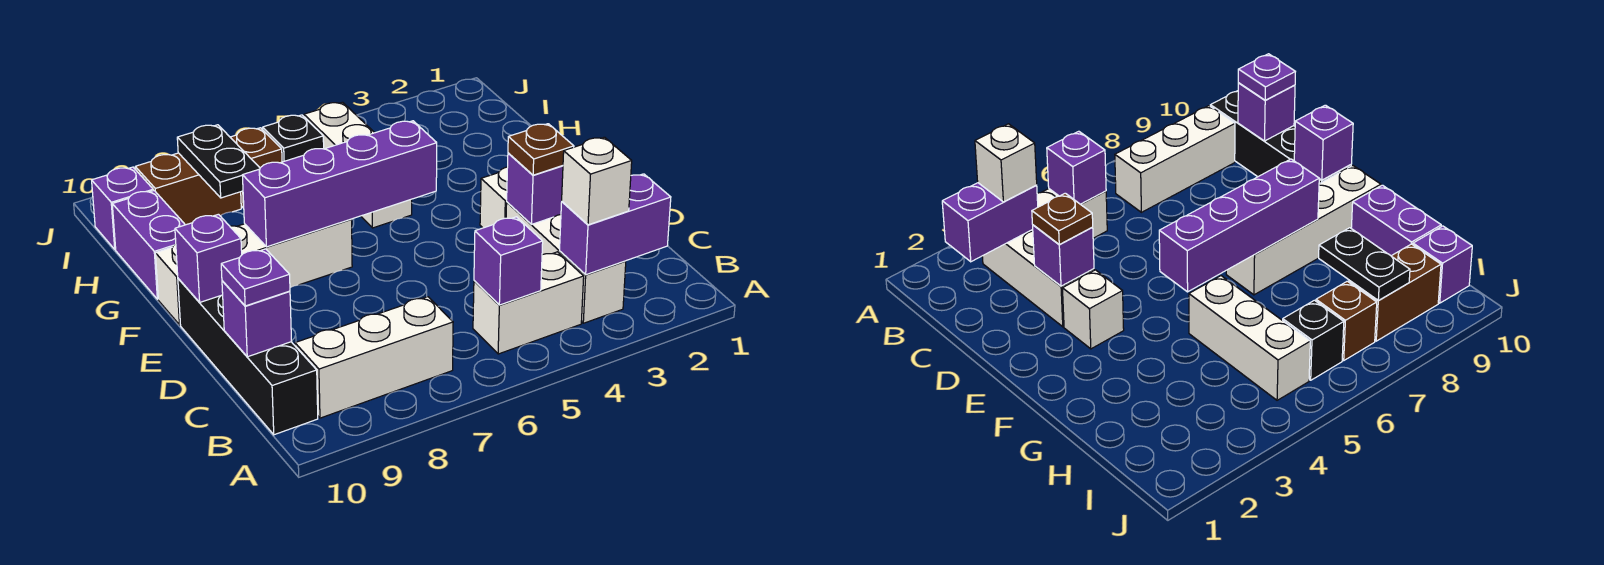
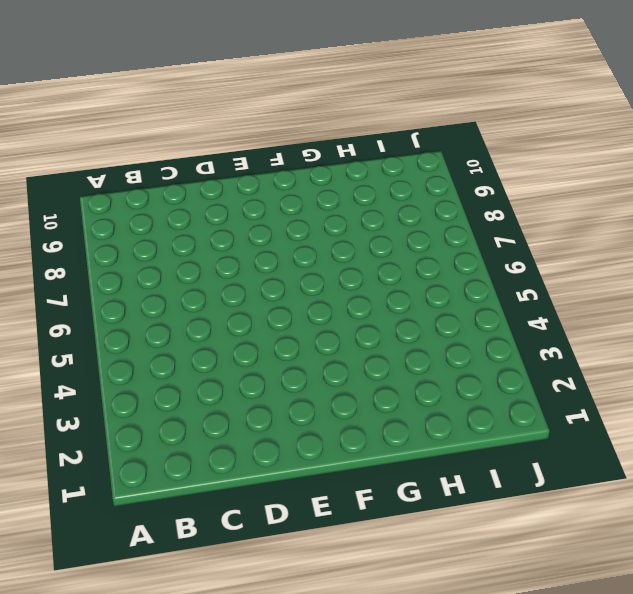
none -> white 1x3 brick [506,202,626,323]
none -> white 1x2 brick [473,252,584,354]
none -> white 1x3 brick [295,297,453,418]

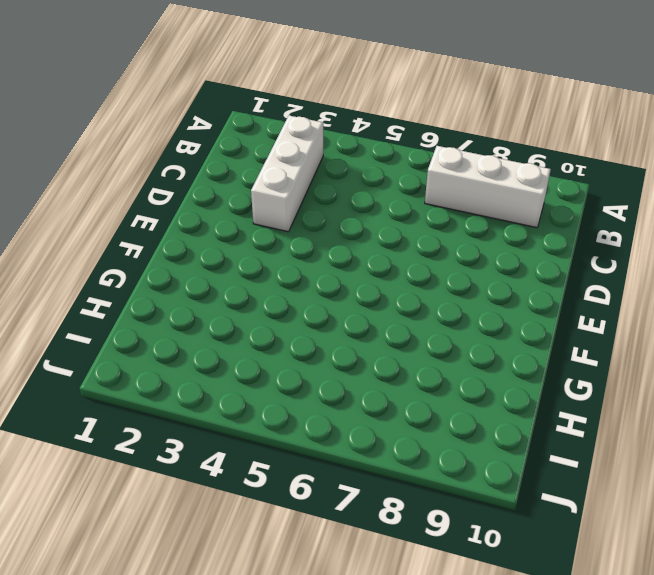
none -> white 1x2 brick [473,252,584,354]
none -> black 1x4 brick [178,279,318,435]
none -> white 1x1 brick [480,167,508,228]

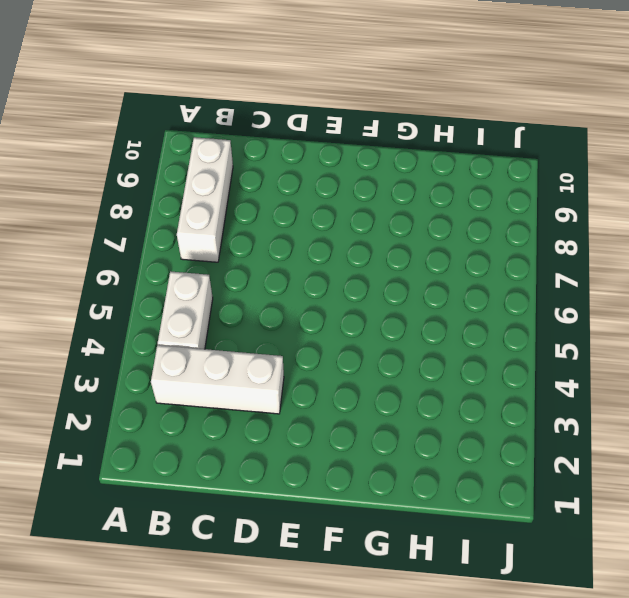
none -> black 1x4 brick [178,279,318,435]
none -> white 1x1 brick [480,167,508,228]
none -> white 1x4 brick [155,219,352,325]

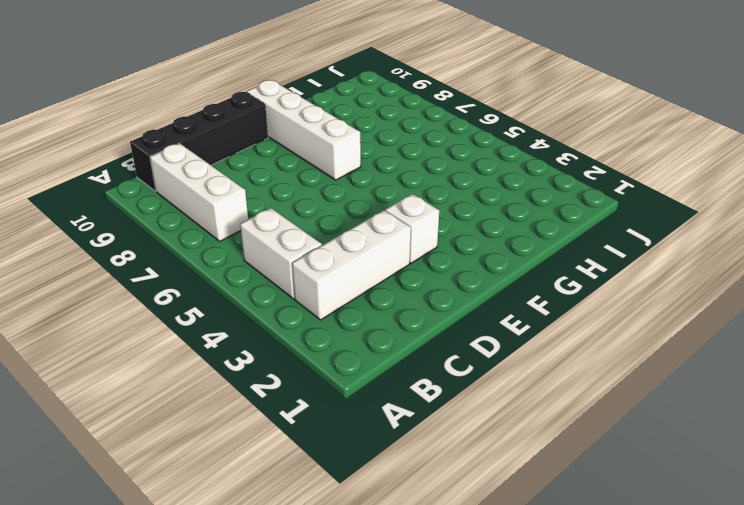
none -> white 1x3 brick [304,102,412,228]
none -> purple 1x2 brick [112,191,185,299]
none -> black 1x1 brick [263,115,324,162]

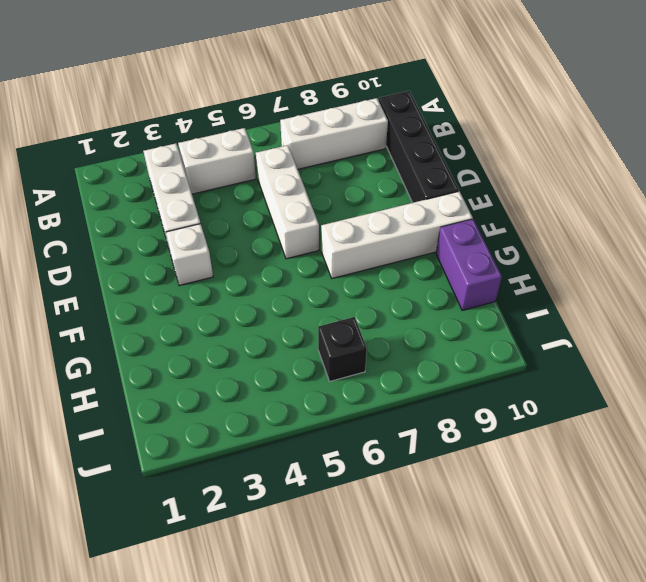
white 1x3 brick [256,145,319,259] -> white 1x3 brick moved to [304,102,412,228]
none -> brown 1x1 brick [230,128,282,208]
none -> brown 1x2 brick [135,153,241,225]
none -> purple 1x1 brick [92,167,153,249]

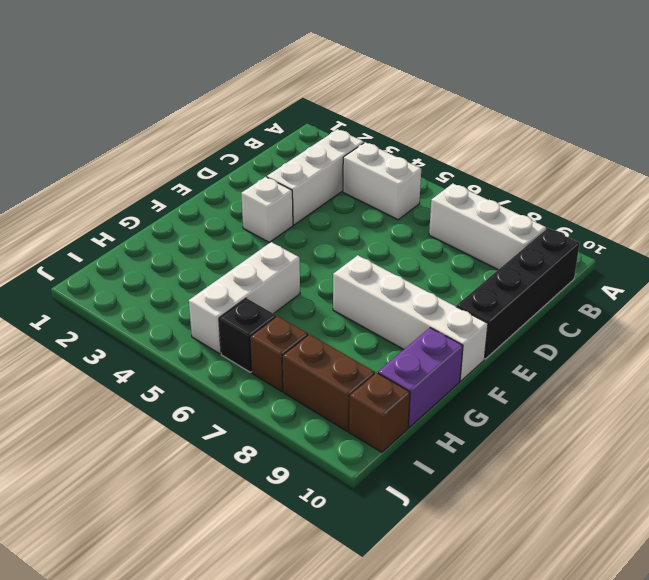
brown 1x1 brick [349,373,410,452] -> purple 1x1 brick [92,167,153,249]
none -> purple 1x2 brick [560,174,671,275]
none -> purple 1x1 brick [474,217,543,305]
none -> purple 1x1 brick [222,281,292,357]

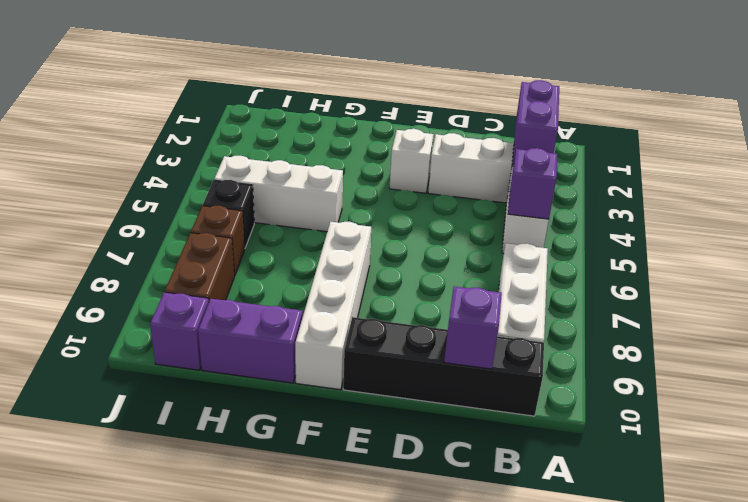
none -> purple 1x1 brick [507,153,563,224]
none -> purple 1x1 brick [175,214,242,302]
none -> purple 1x4 brick [242,121,437,247]

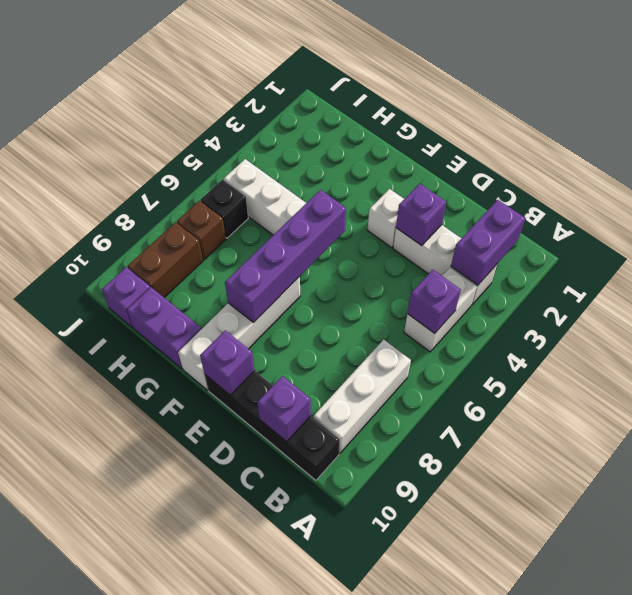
none -> black 1x2 plate [177,125,260,198]
none -> white 1x1 brick [562,137,632,225]
none -> purple 1x1 plate [221,249,290,306]

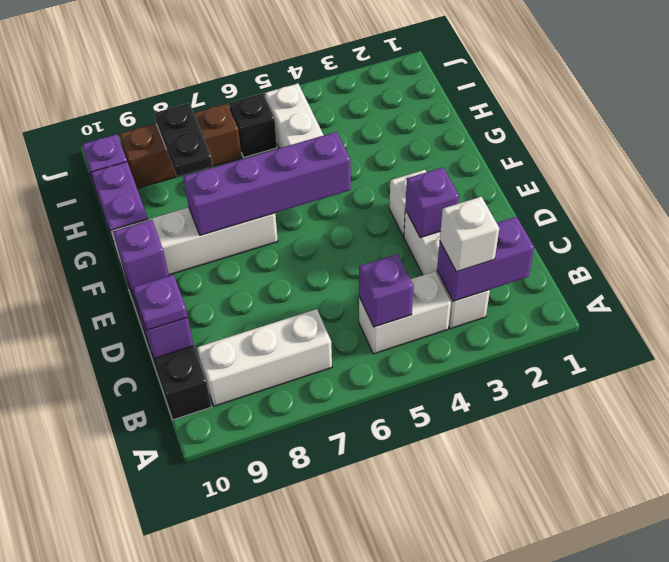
none -> brown 1x1 plate [508,124,574,175]

